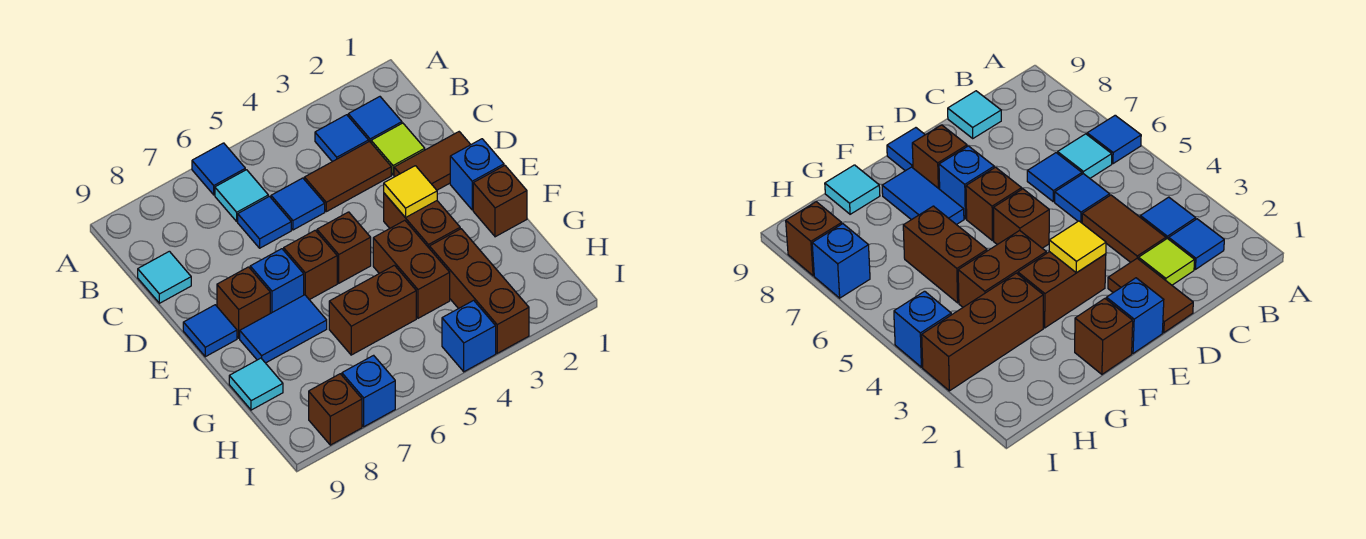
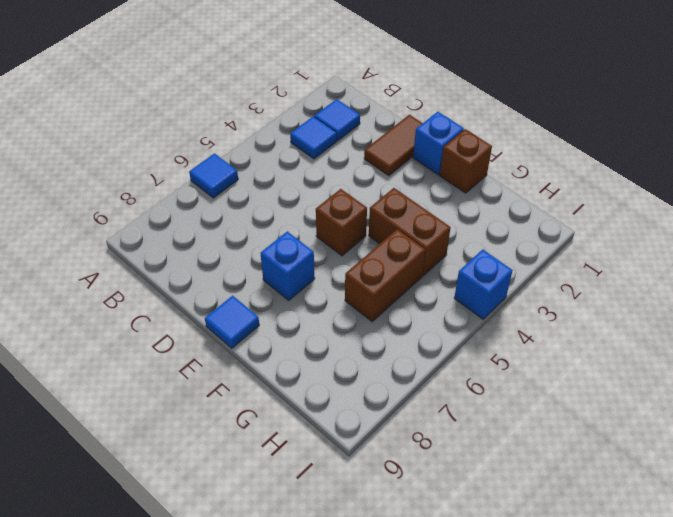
none -> cyan 1x1 tile [215,170,268,221]
none -> lime 1x1 tile [371,123,425,175]
none -> brown 1x2 tile [304,141,391,212]

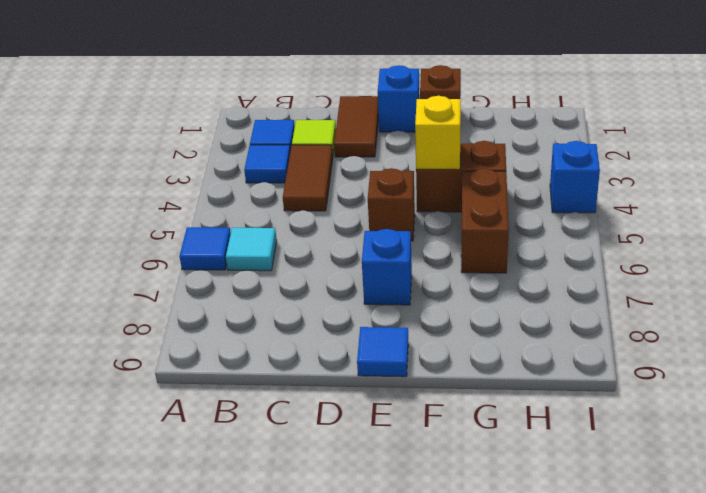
yellow 1x1 brick [415,96,461,170] -> none
none -> blue 1x1 tile [271,178,325,230]
none -> blue 1x1 tile [238,196,291,248]
none -> cyan 1x1 tile [138,251,191,303]

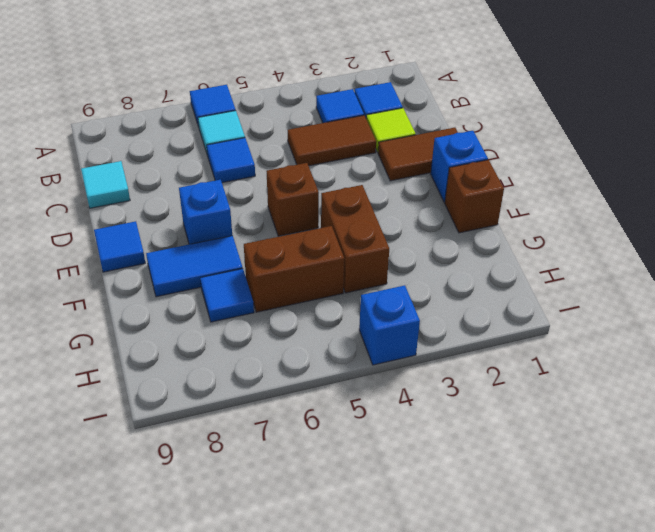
blue 1x1 tile [200,269,254,322] -> blue 1x1 tile moved to [271,178,325,230]
none -> brown 1x2 brick [384,193,460,249]
none -> brown 1x1 brick [284,230,337,300]
none -> brown 1x1 brick [217,267,270,338]

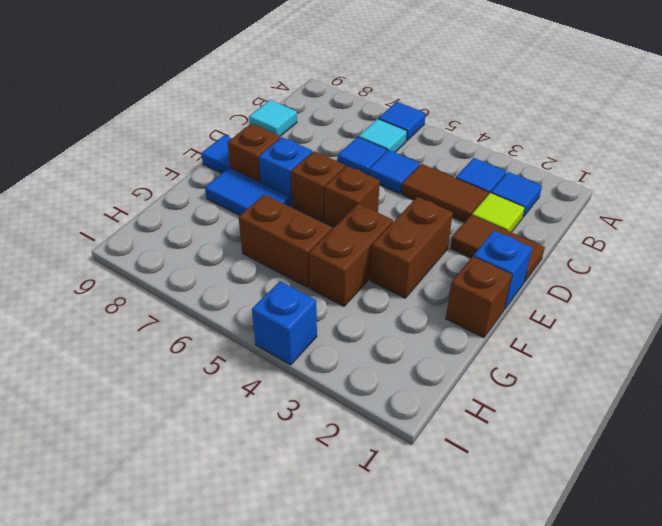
none -> brown 1x3 brick [430,229,529,353]
none -> cyan 1x1 tile [229,358,283,410]
none -> blue 1x1 brick [342,355,395,427]

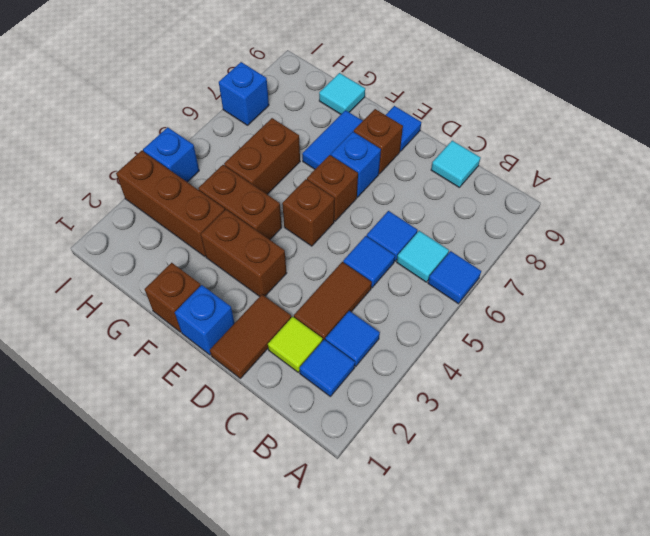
none -> brown 1x1 brick [309,374,362,445]
none -> yellow 1x1 tile [384,166,437,218]

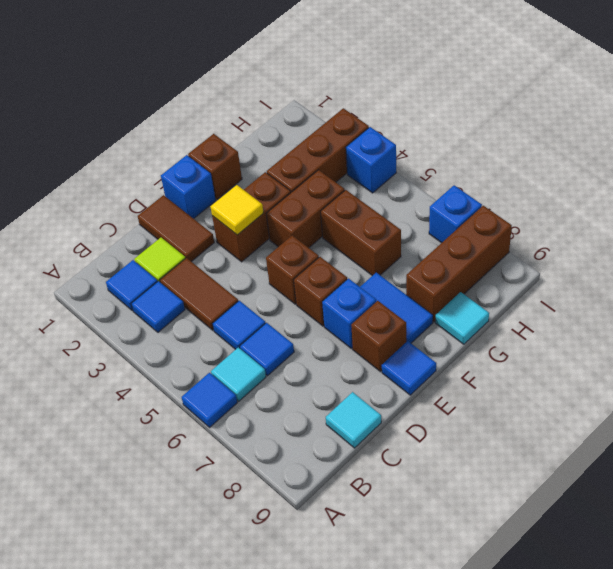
brown 1x3 brick [406,206,512,322] -> brown 1x1 brick [309,374,362,445]

